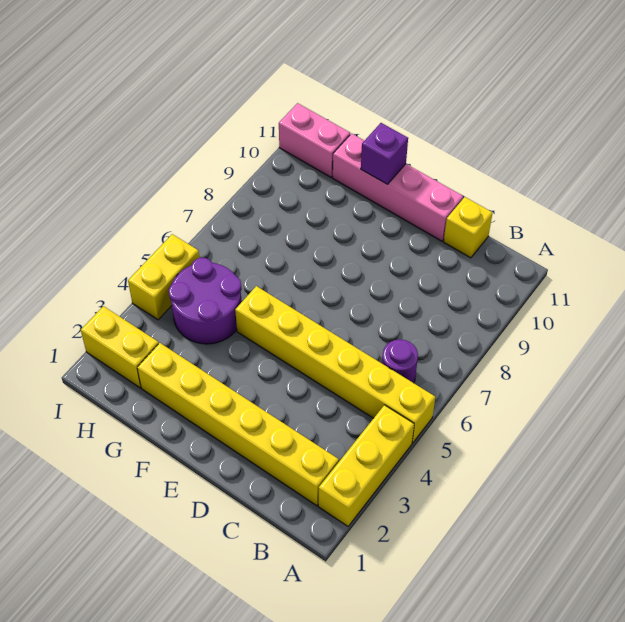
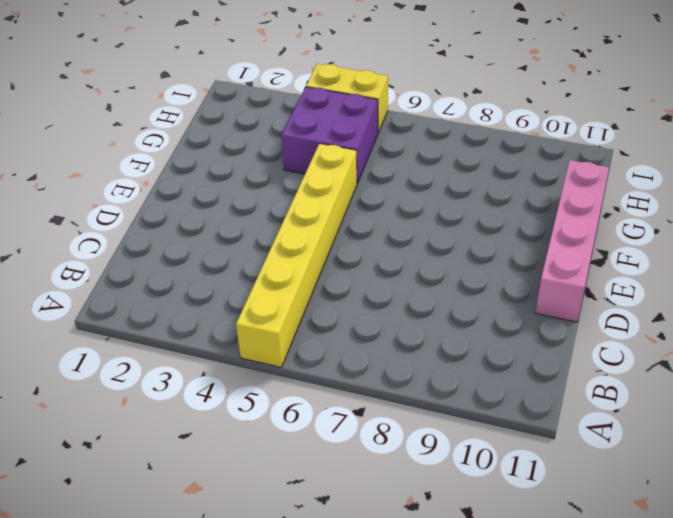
purple 2x2 brick [281,87,378,184] -> purple 2x2 round brick [169,258,242,344]
none -> yellow 1x3 brick [318,405,414,526]
none -> yellow 1x6 brick [137,343,339,506]

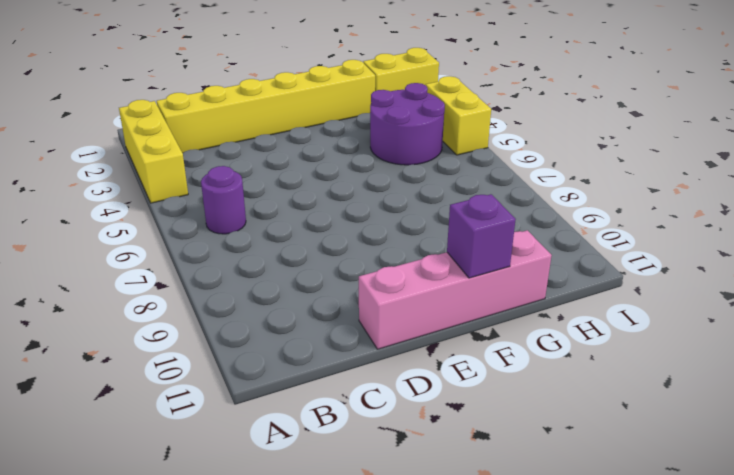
none -> yellow 1x6 brick [235,286,435,443]
none -> yellow 1x1 brick [444,197,493,258]

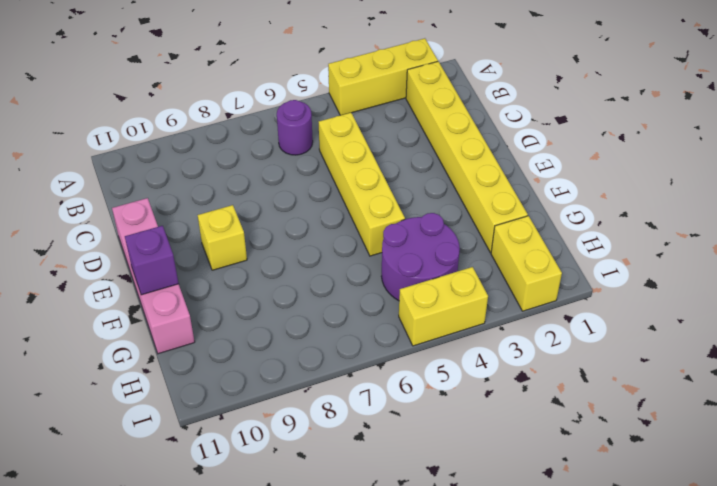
yellow 1x4 brick [319,113,405,256] -> yellow 1x6 brick [235,286,435,443]
yellow 1x1 brick [198,205,247,270] -> yellow 1x1 brick moved to [444,197,493,258]
none -> pink 1x2 brick [279,103,350,177]

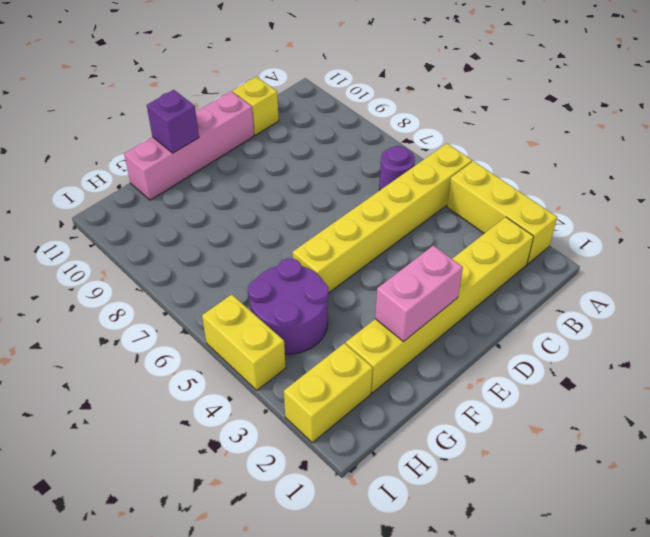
pink 1x2 brick [375,245,463,342] -> pink 1x2 brick moved to [279,103,350,177]

